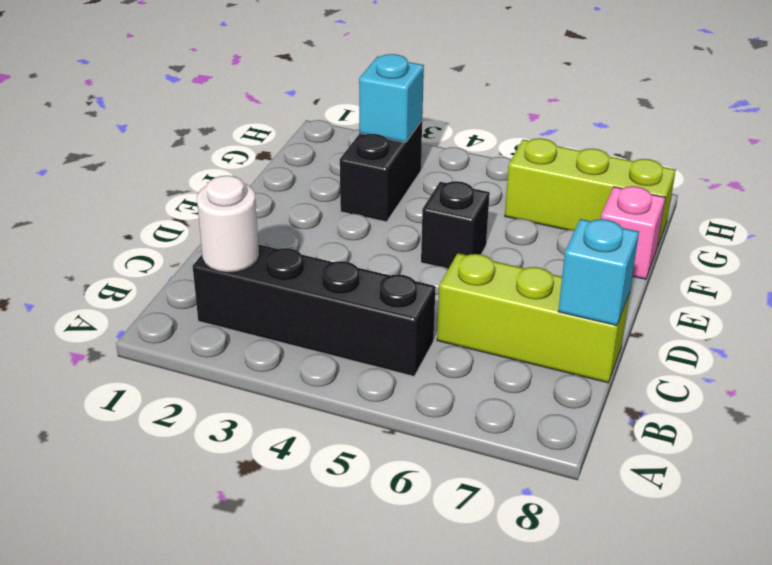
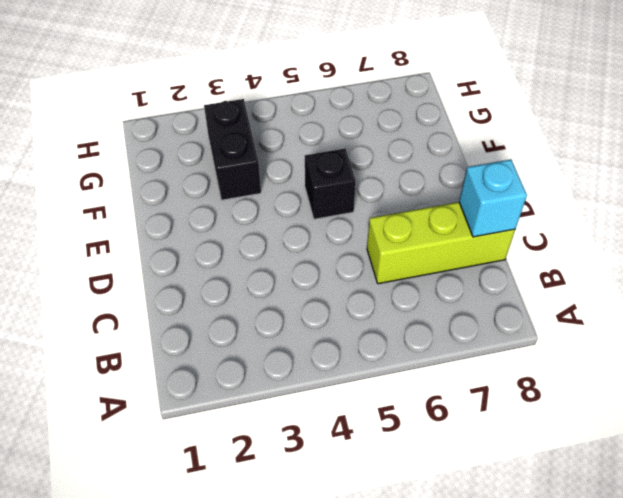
none -> black 1x4 brick [193,244,436,376]
none -> pink 1x1 brick [601,186,665,279]

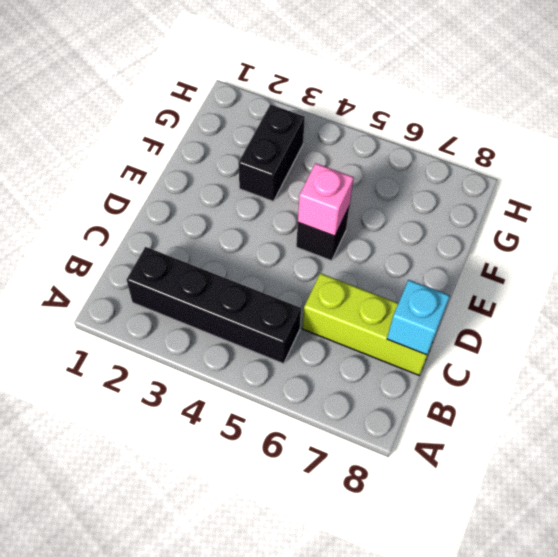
pink 1x1 brick [298,163,354,236] -> pink 1x1 brick moved to [601,186,665,279]
none -> lime 1x3 brick [505,138,676,248]
none -> white 1x1 round brick [197,176,259,273]

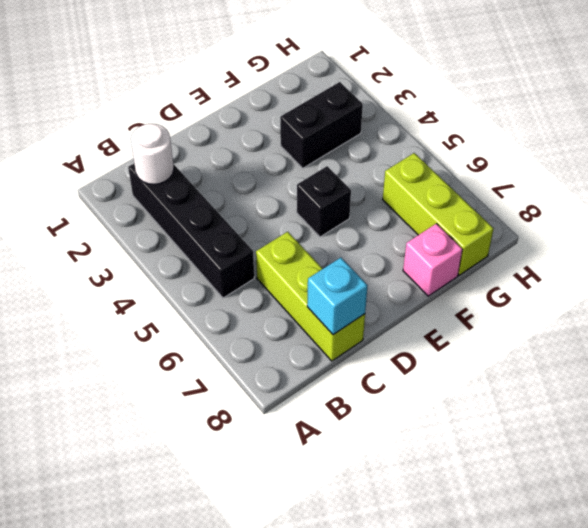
none -> cyan 1x1 brick [359,54,424,142]

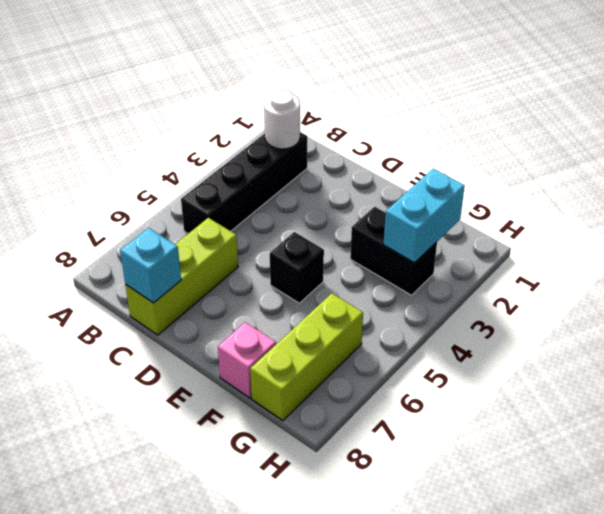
cyan 1x2 brick [384,169,465,263] -> cyan 1x1 brick [359,54,424,142]

